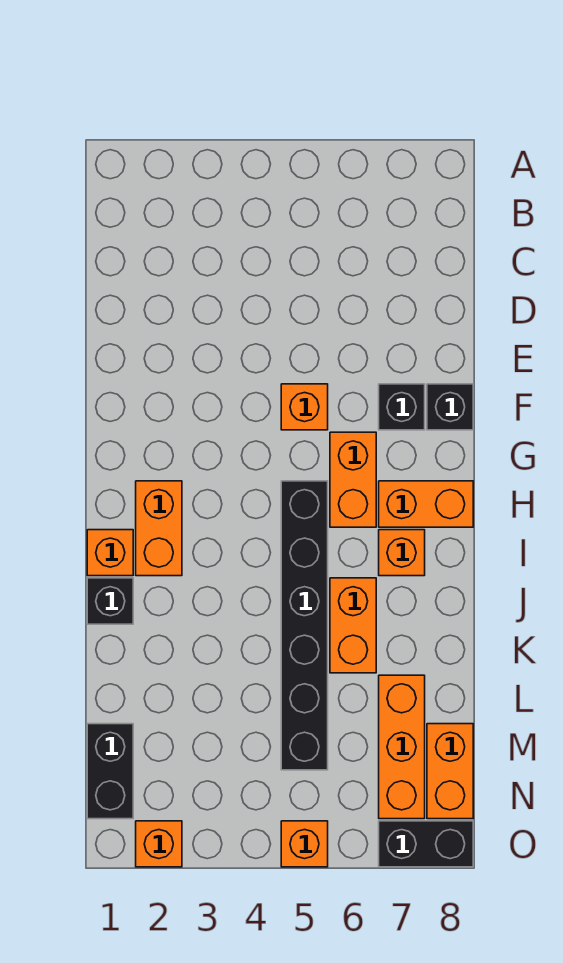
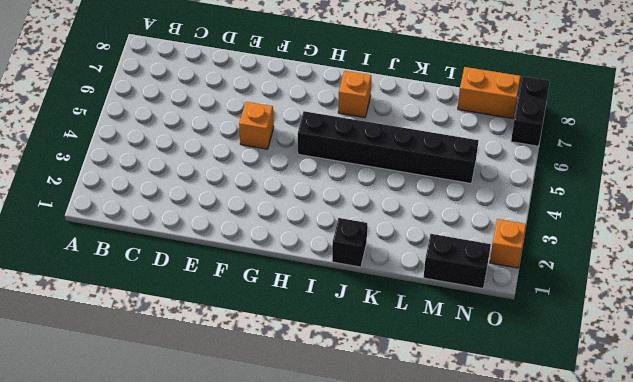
none -> black 1x1 brick [379,384,425,430]
none -> black 1x1 brick [427,384,473,430]
none -> orange 1x2 brick [330,432,376,527]

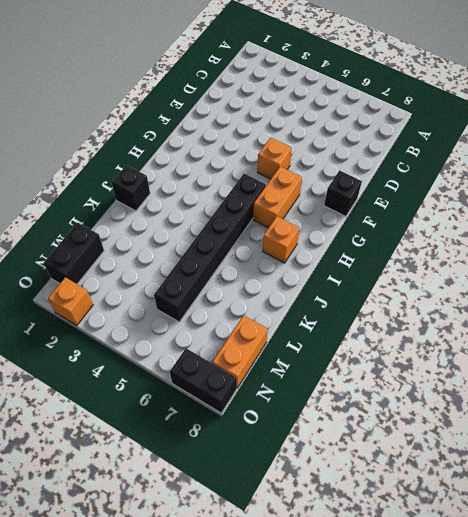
none -> black 1x1 brick [379,384,425,430]
none -> orange 1x2 brick [136,481,182,576]
none -> orange 1x2 brick [379,481,473,527]

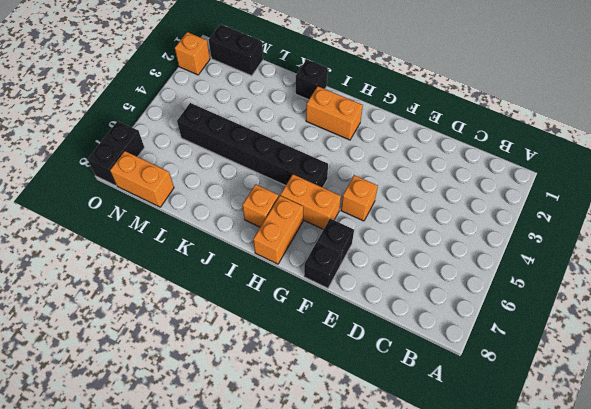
none -> orange 1x1 brick [87,530,133,576]
none -> orange 1x2 brick [330,578,376,673]
none -> orange 1x3 brick [379,675,425,819]

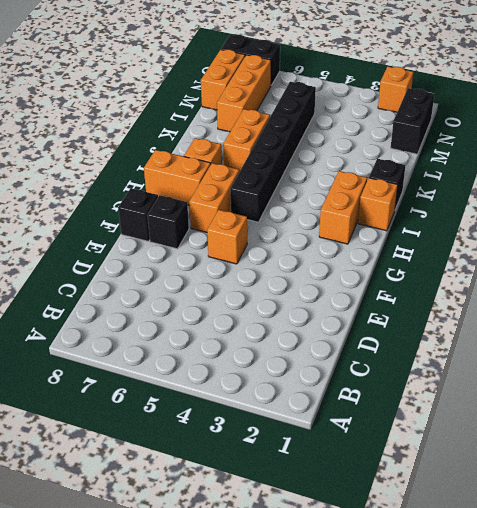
none -> orange 1x1 brick [281,821,328,867]

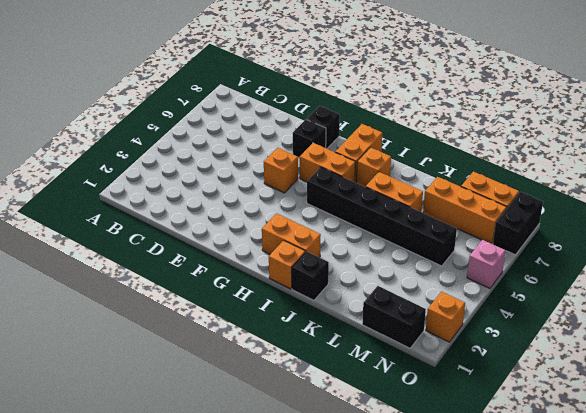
pink 1x1 brick [467,240,506,288] -> orange 1x1 brick [281,821,328,867]

